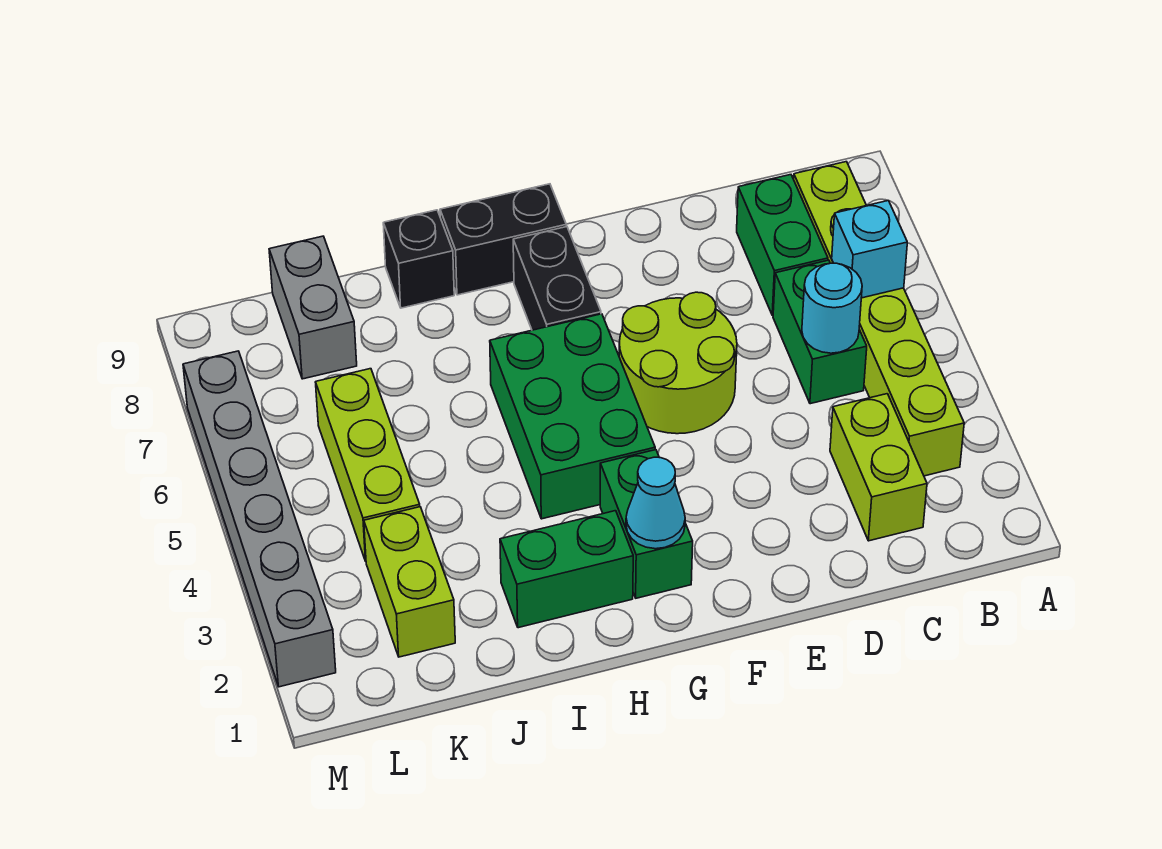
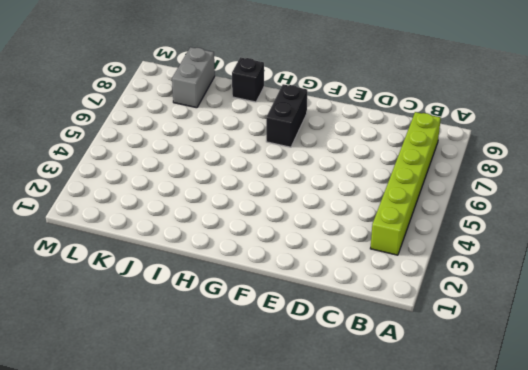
none -> lime 1x2 brick [830,394,927,541]
none -> green 1x2 brick [773,260,867,404]
none -> green 1x2 brick [737,175,828,315]

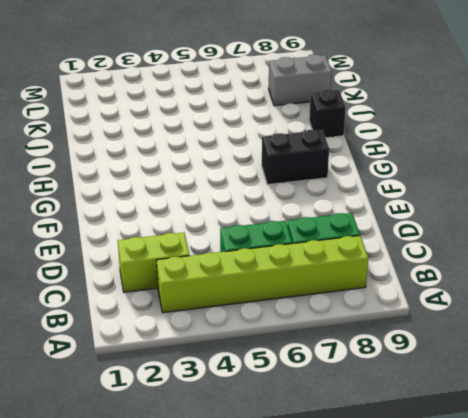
none -> lime 2x2 round brick [619,292,737,434]
none -> green 1x2 brick [600,450,693,598]
none -> green 2x3 brick [490,314,655,519]

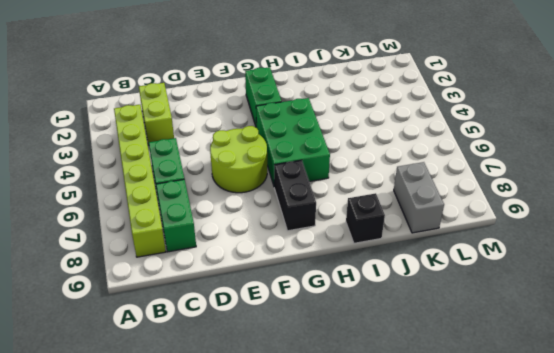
none -> black 1x2 brick [440,184,566,295]
none -> green 1x2 brick [500,511,633,628]
none -> lime 1x2 brick [364,507,455,657]

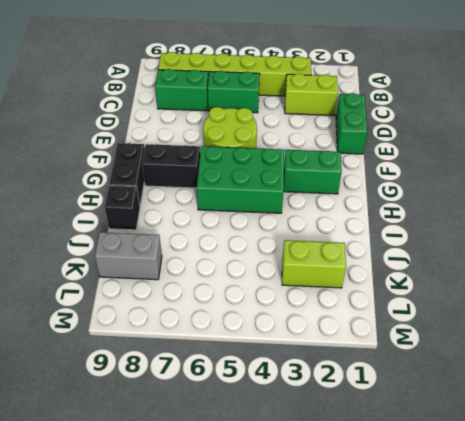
green 1x2 brick [336,93,367,154] -> green 1x2 brick moved to [500,511,633,628]
none -> lime 1x3 brick [316,369,420,561]
none -> grey 1x6 brick [183,351,336,687]
none -> cyan 1x1 brick [832,201,907,298]

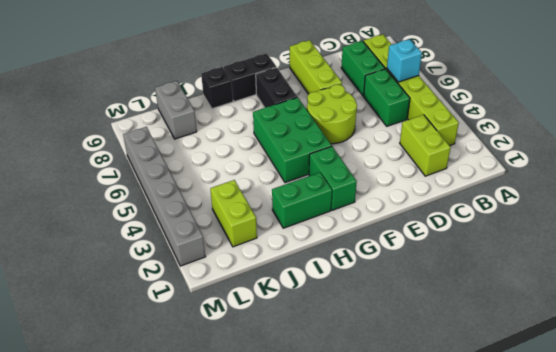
lime 1x3 brick [290,40,342,94] -> lime 1x3 brick moved to [316,369,420,561]
none -> cyan 1x1 round brick [802,263,862,353]
none -> cyan 1x1 cone [626,457,685,549]

